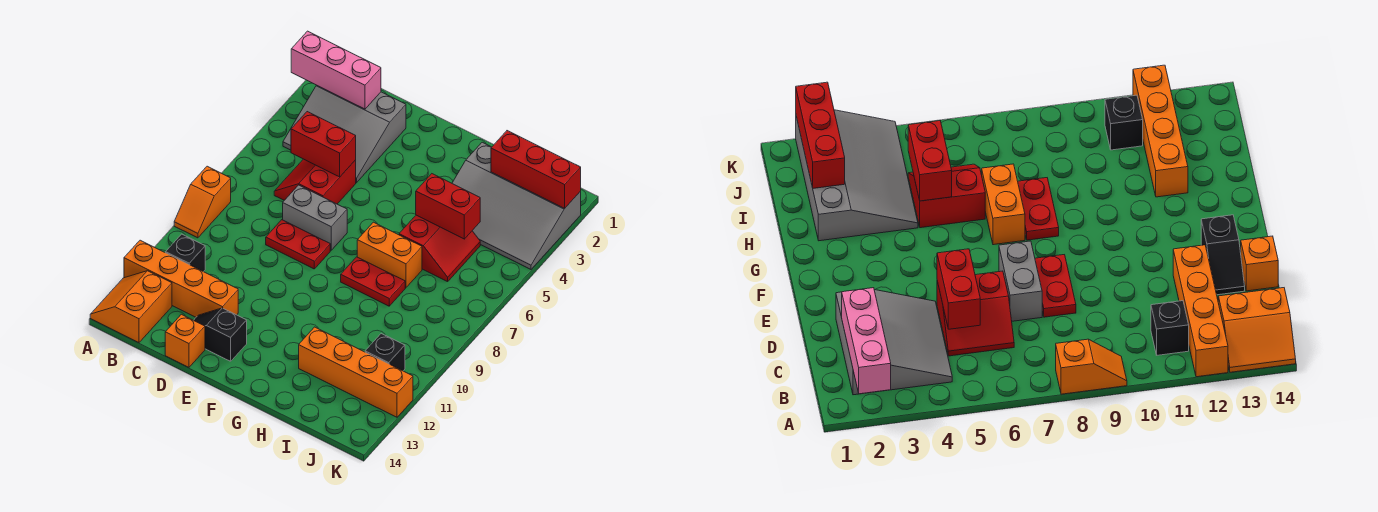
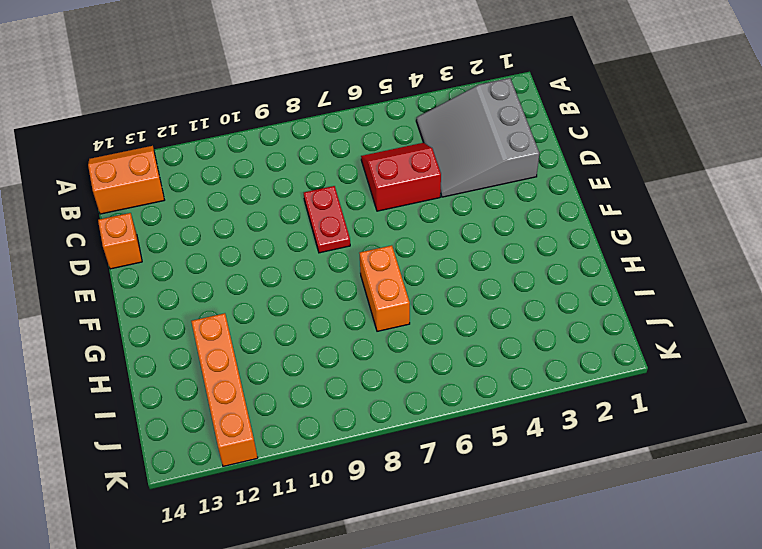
none -> orange 1x2 slope [174,166,231,238]
none -> orange 1x4 brick [124,240,238,317]
none -> black 1x1 brick [166,234,205,272]

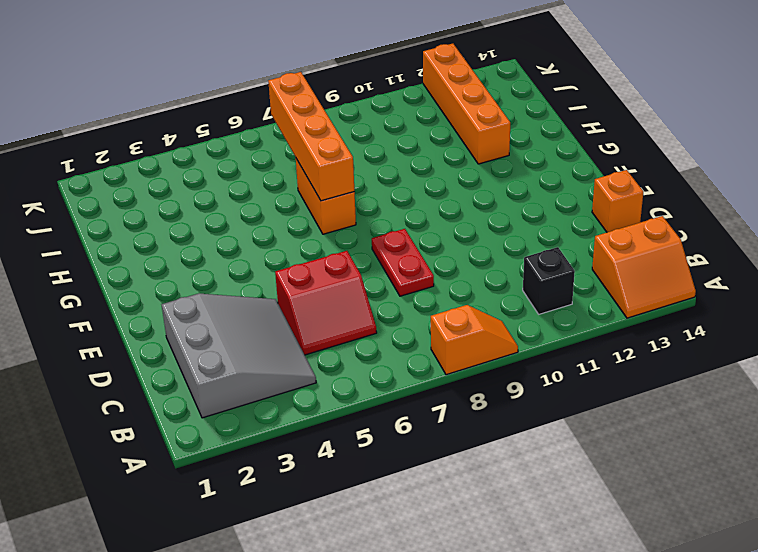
orange 1x4 brick [268,72,354,201] -> orange 1x4 brick moved to [124,240,238,317]
none -> grey 1x2 brick [283,185,347,250]
none -> black 1x2 slope [194,308,247,361]
none -> red 1x2 plate [341,257,405,306]

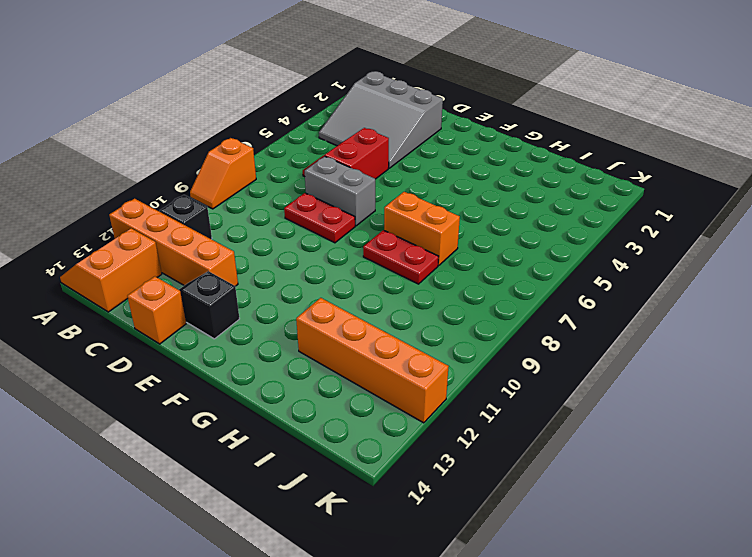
none -> grey 3x4 slope [452,142,581,269]
none -> red 2x2 slope [399,215,480,282]
none -> black 1x1 brick [365,334,405,371]

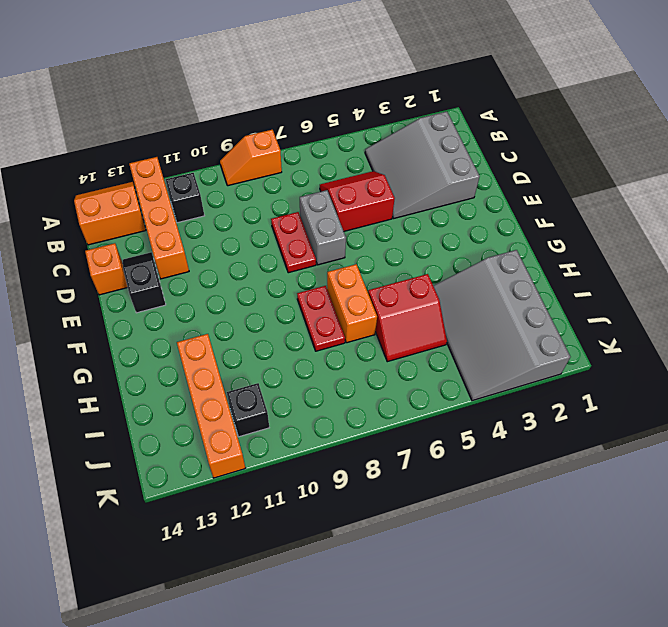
none -> pink 1x3 brick [291,31,381,109]
none -> red 1x2 brick [291,112,356,177]
none -> red 1x2 brick [416,174,480,239]

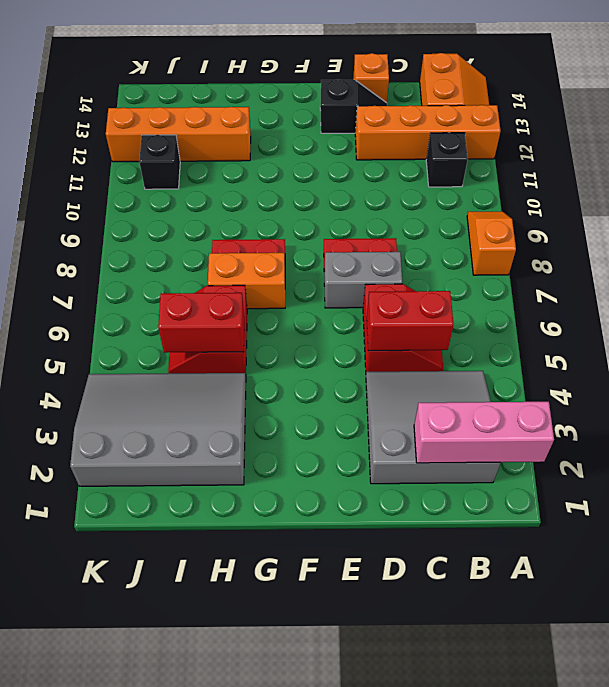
none -> red 1x3 brick [491,131,581,208]

